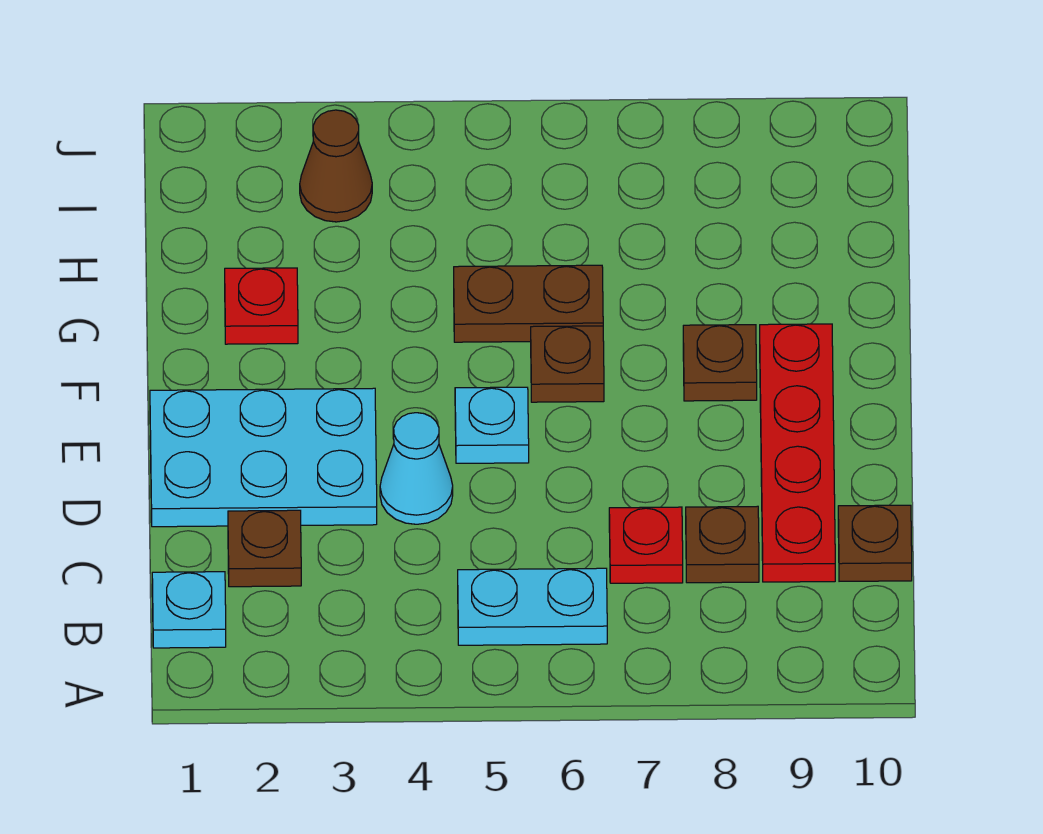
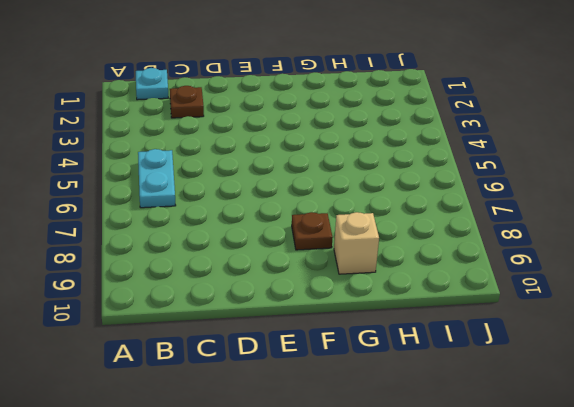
tan 1x1 brick [334,212,379,274] -> none
none -> red 1x1 plate [609,507,683,583]
none -> brown 1x1 plate [686,506,759,583]
none -> red 1x4 plate [760,324,835,582]

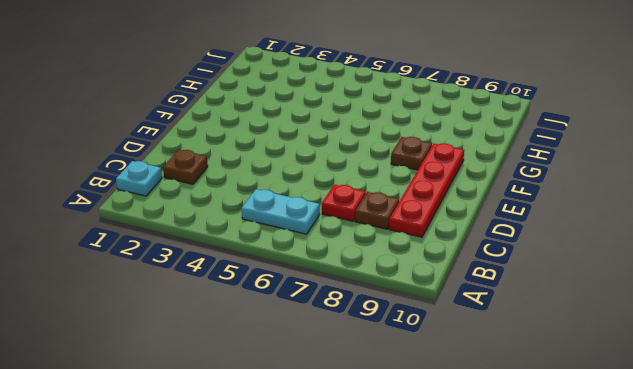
none -> brown 1x1 plate [838,505,912,581]
none -> cyan 2x3 plate [150,388,377,527]
none -> cyan 1x1 cone [380,413,453,524]

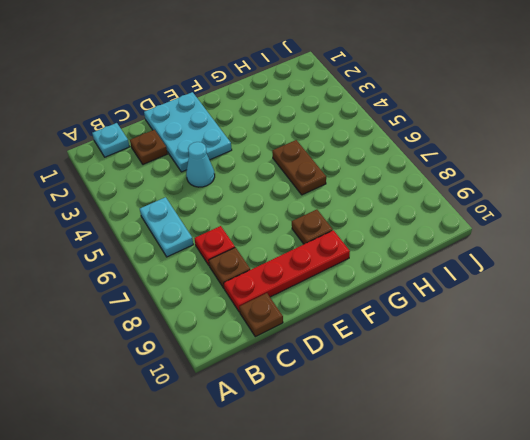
none -> cyan 1x1 plate [455,387,529,463]
none -> brown 1x1 plate [531,326,604,402]
none -> red 1x1 plate [225,268,298,344]

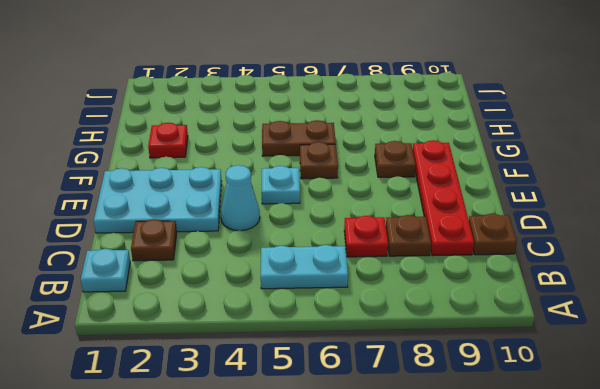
none -> brown 1x1 cone [300,110,372,222]

